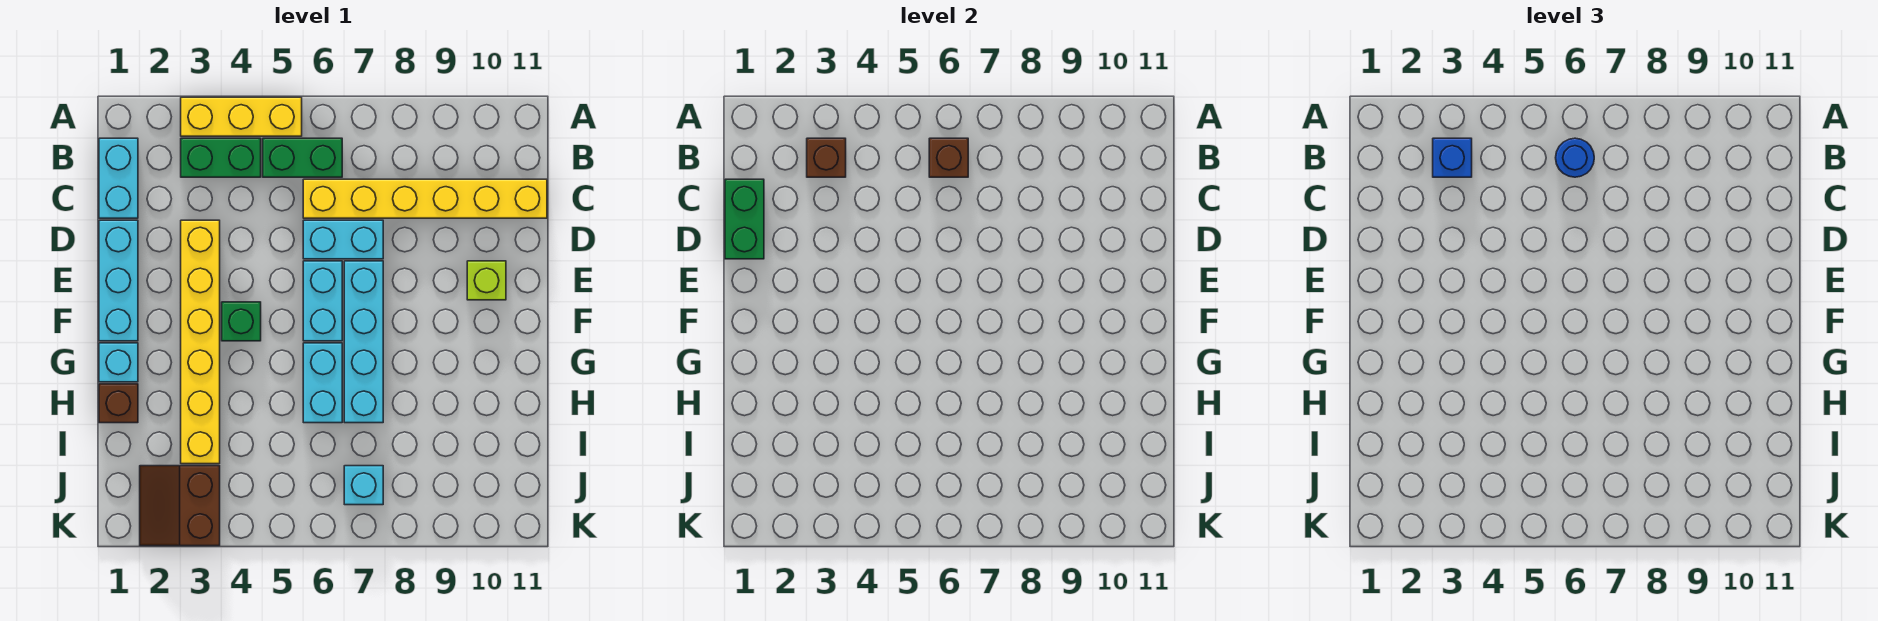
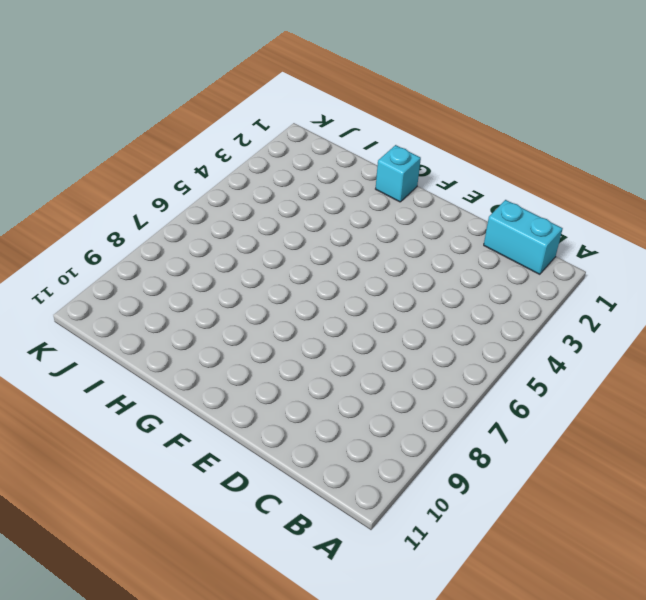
none -> yellow 1x3 brick [181,97,302,136]
none -> green 1x2 brick [181,138,261,177]
none -> green 1x2 brick [263,138,342,177]

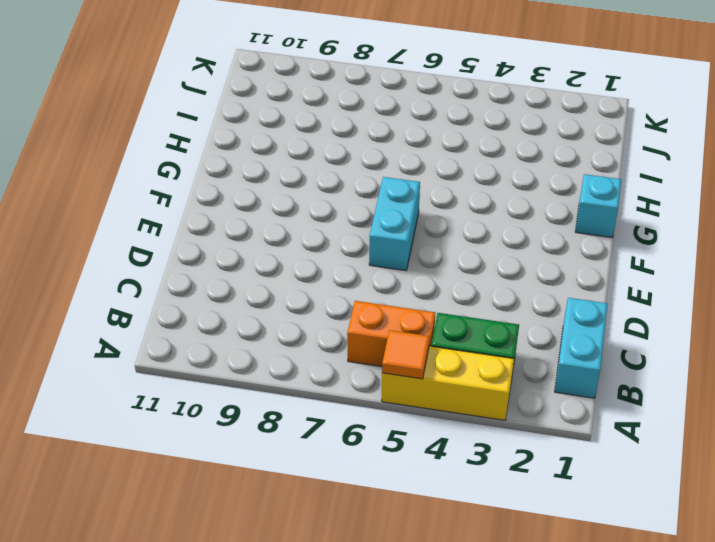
orange 1x1 tile [382,330,430,379] -> none
orange 1x2 brick [347,301,435,367] -> green 1x2 brick [263,138,342,177]
none -> yellow 1x6 brick [303,179,547,218]
none -> cyan 1x3 brick [99,220,138,341]
none -> yellow 1x6 brick [181,220,220,464]

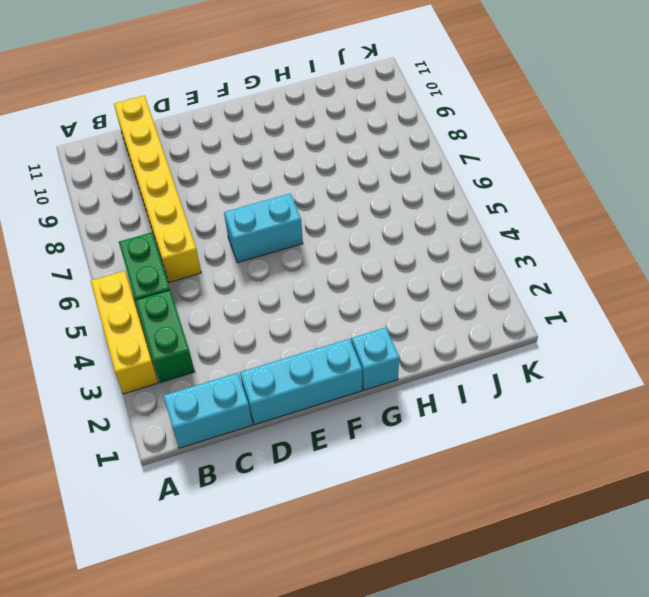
none -> yellow 1x6 brick [181,220,220,464]
none -> cyan 1x2 brick [303,220,383,259]
none -> cyan 1x4 brick [344,261,383,423]

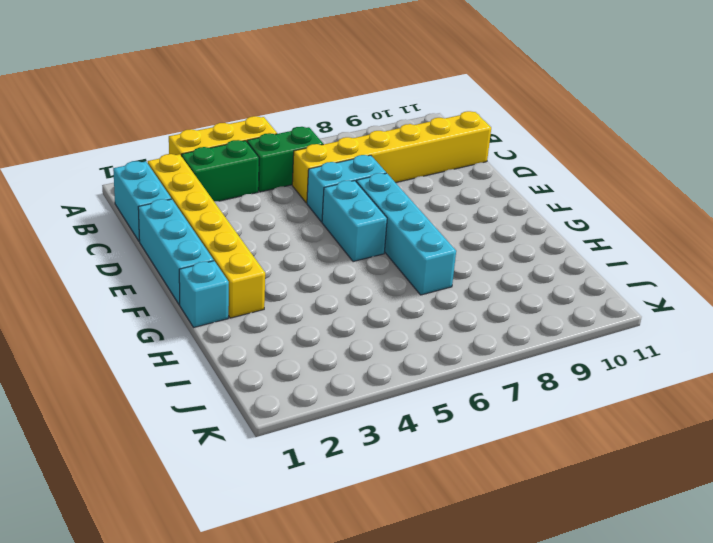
yellow 1x6 brick [148,154,265,318] -> yellow 1x6 brick moved to [181,220,220,464]
none -> lime 1x1 brick [467,261,506,300]
none -> green 1x1 brick [222,302,261,341]
none -> cyan 1x2 brick [303,343,342,423]

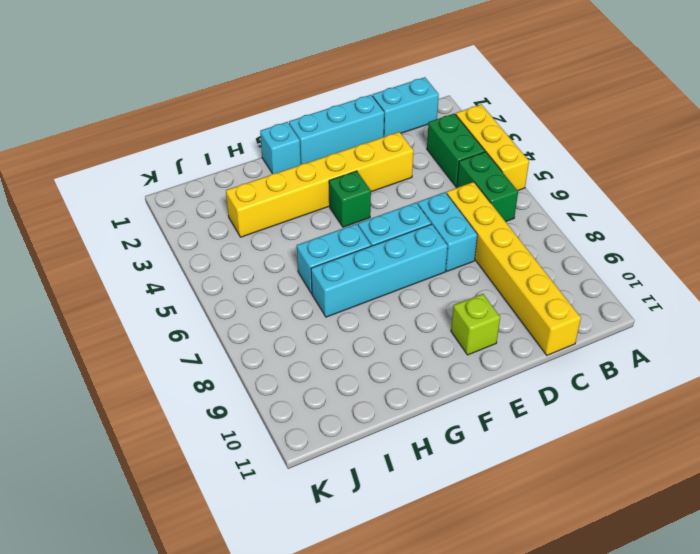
none -> brown 1x1 brick [99,384,138,423]
none -> brown 2x2 slope [140,466,220,546]
none -> cyan 1x1 brick [344,466,383,505]

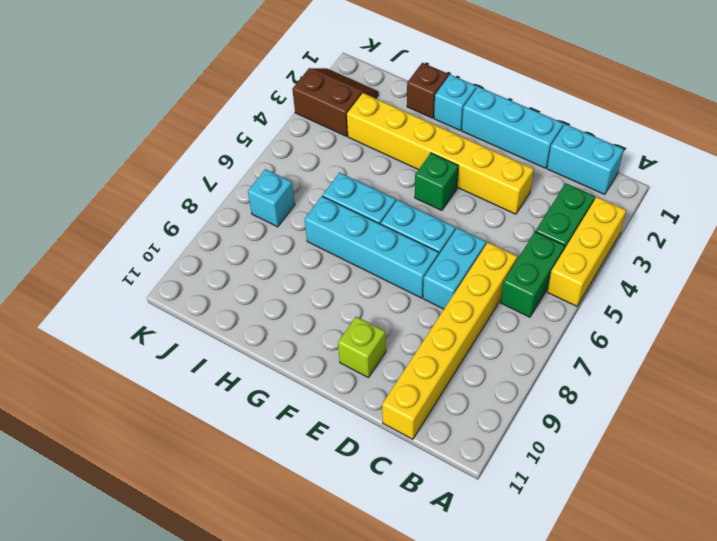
none -> brown 1x1 brick [807,138,846,177]
none -> brown 1x1 brick [929,138,968,177]
none -> green 1x2 brick [725,179,764,259]

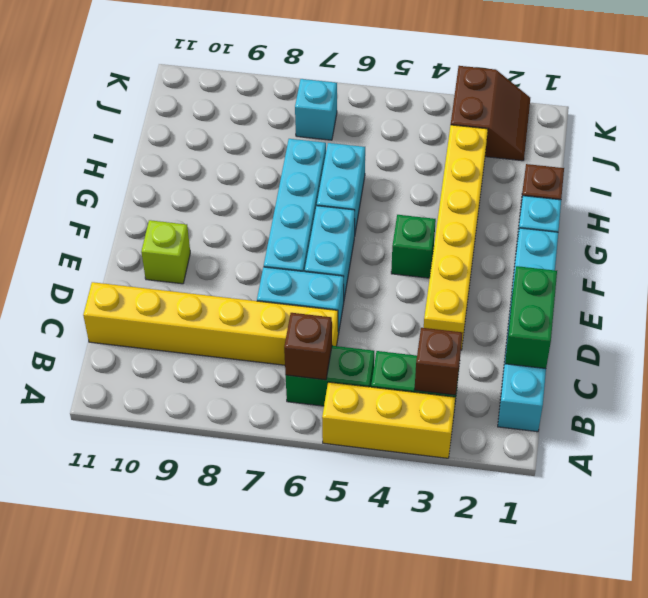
none -> blue 1x1 brick [1433,138,1472,177]
none -> blue 1x1 round brick [1556,138,1594,177]

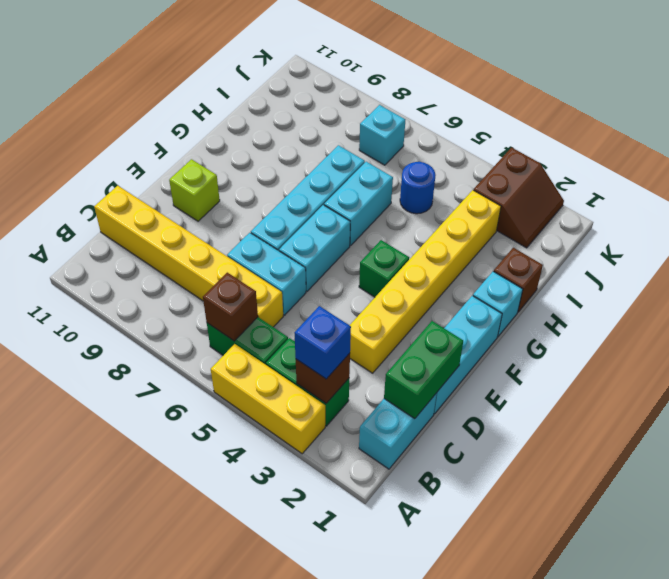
blue 1x1 round brick [400,161,435,214] -> blue 1x1 round brick moved to [1556,138,1594,177]

